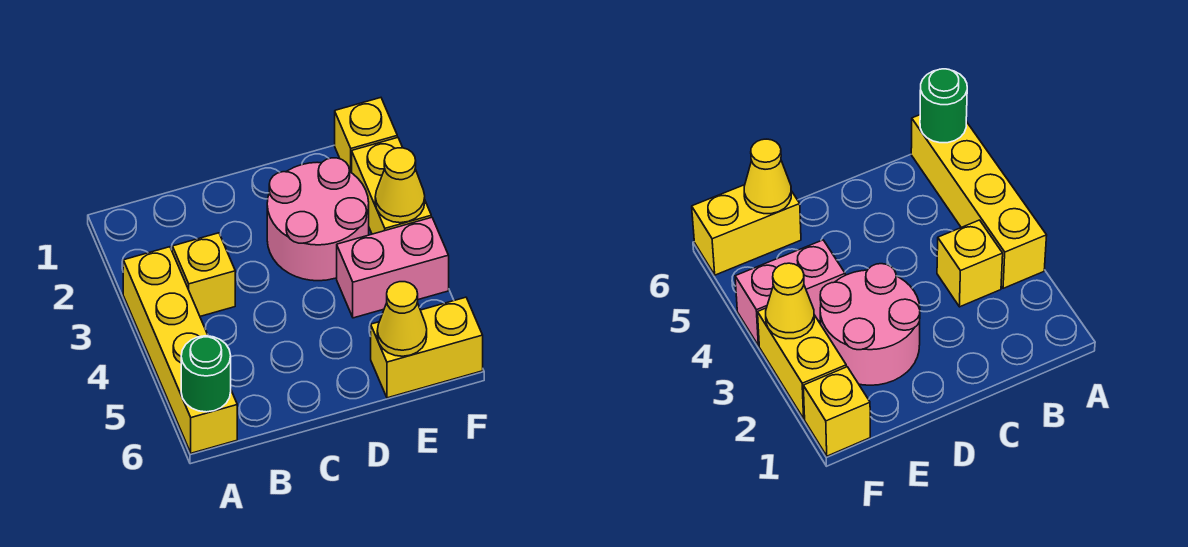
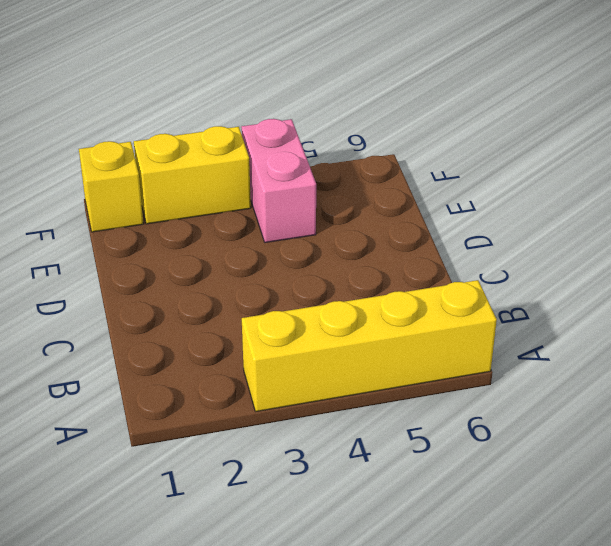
none -> yellow 1x1 brick [172,233,235,316]
none -> pink 2x2 round brick [267,158,369,281]

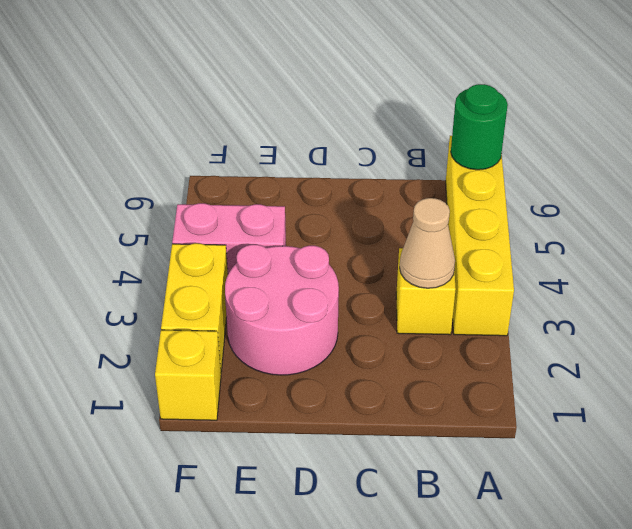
tan 1x1 cone [400,198,455,288] -> none
none -> yellow 1x2 brick [371,297,483,398]
none -> yellow 1x1 cone [377,282,427,356]

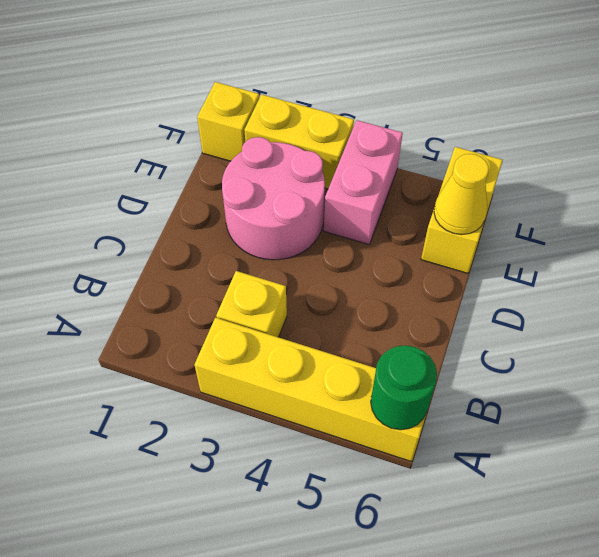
none -> yellow 1x1 cone [375,148,425,223]

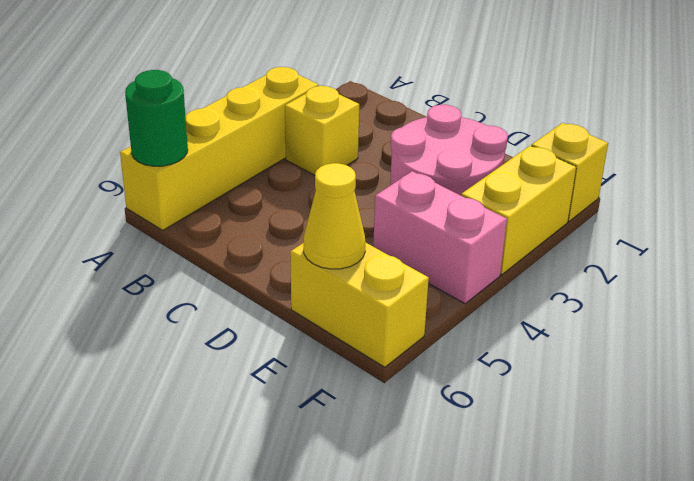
none -> yellow 1x1 cone [375,148,425,223]

